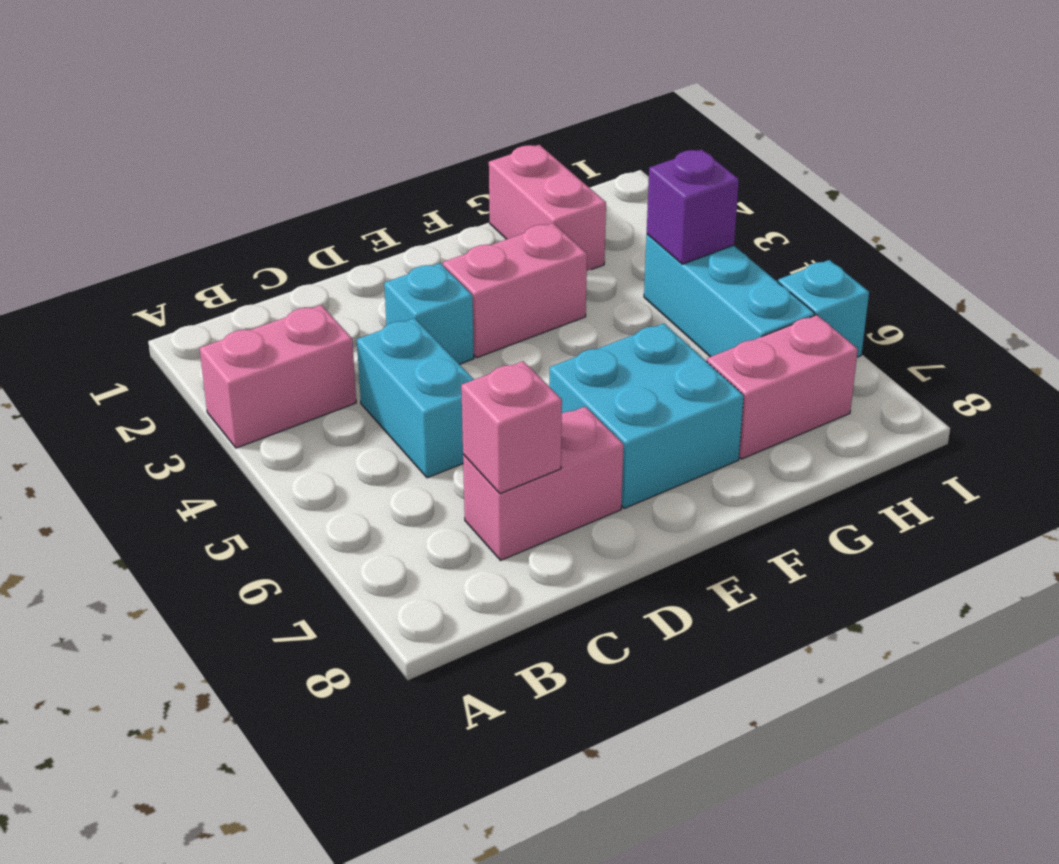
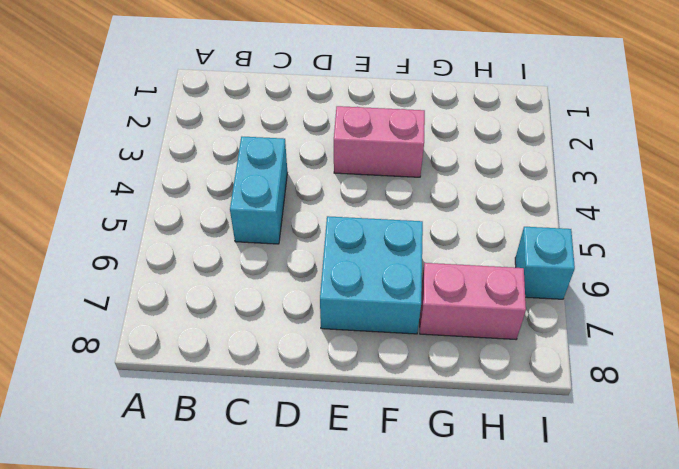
none -> pink 1x2 brick [200,305,356,448]
none -> pink 1x2 brick [463,406,624,560]
none -> cyan 1x1 brick [384,263,474,364]

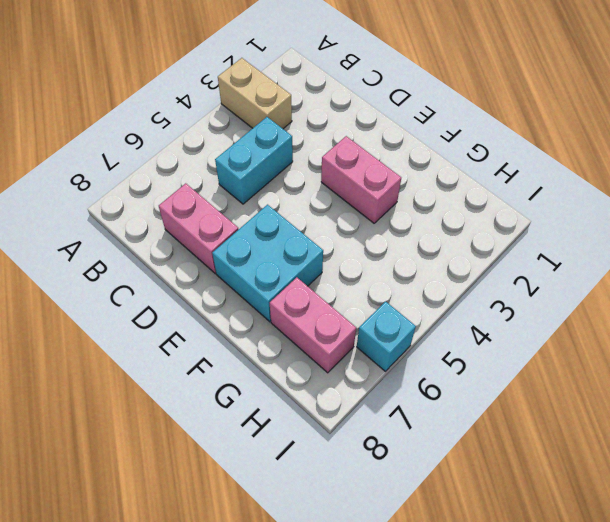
tan 1x2 brick [218,58,292,129] -> pink 1x2 brick [200,305,356,448]
none -> cyan 1x1 brick [384,263,474,364]
none -> pink 1x2 brick [489,145,606,271]
none -> cyan 1x3 brick [644,234,815,357]

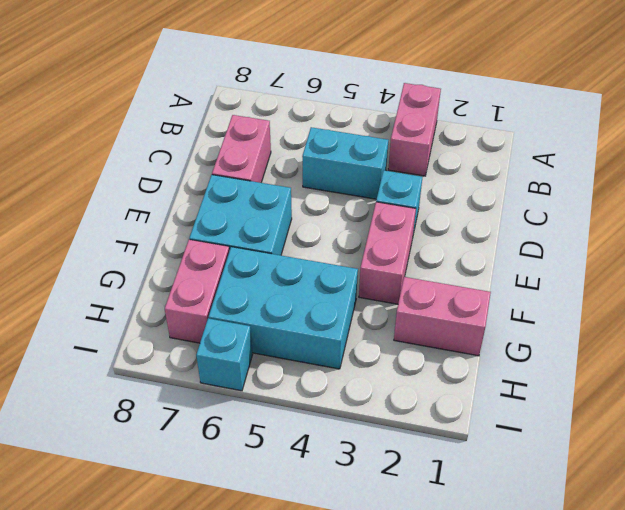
cyan 2x3 brick [209,247,358,369] -> cyan 1x3 brick [644,234,815,357]
none -> pink 1x1 brick [461,361,562,494]
none -> purple 1x1 brick [647,149,739,264]

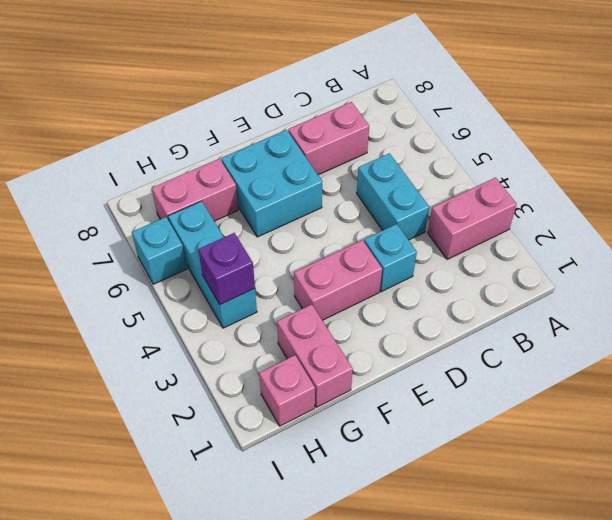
pink 1x1 brick [259,355,315,426] -> pink 1x1 brick moved to [461,361,562,494]

